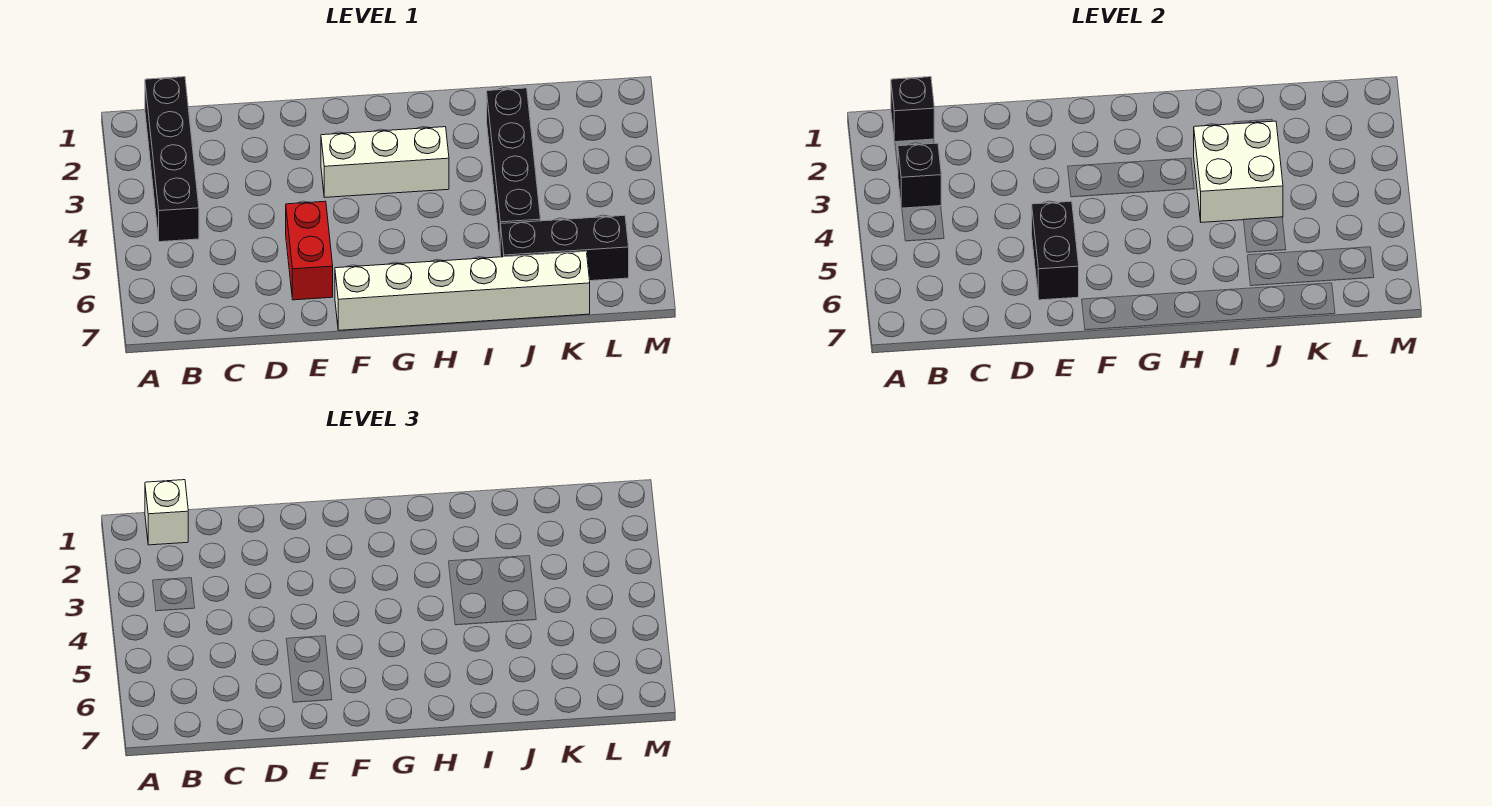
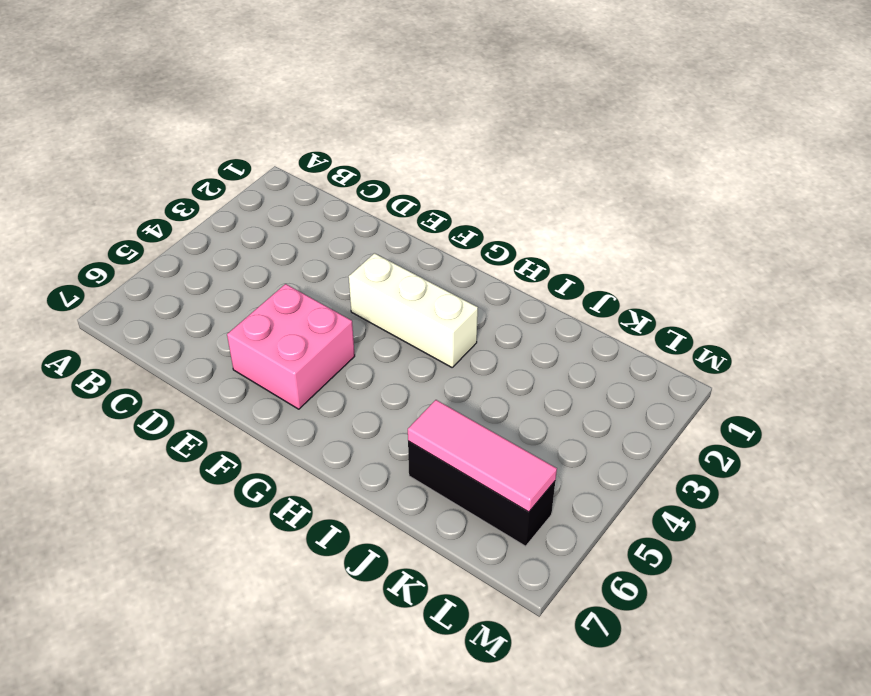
pink 2x2 brick [227,284,355,409] -> red 1x2 brick [286,201,333,300]
pink 1x3 tile [408,400,557,512] -> none
none -> black 1x4 brick [145,77,199,242]
none -> white 1x6 brick [335,251,590,330]

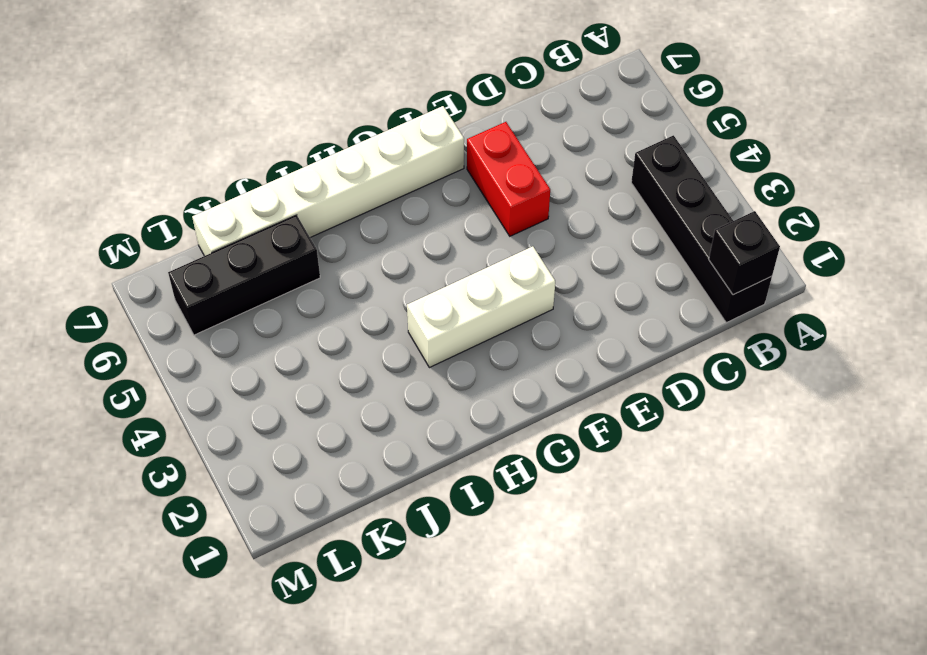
none -> black 1x4 brick [487,88,541,245]
none -> black 1x1 brick [898,143,941,208]

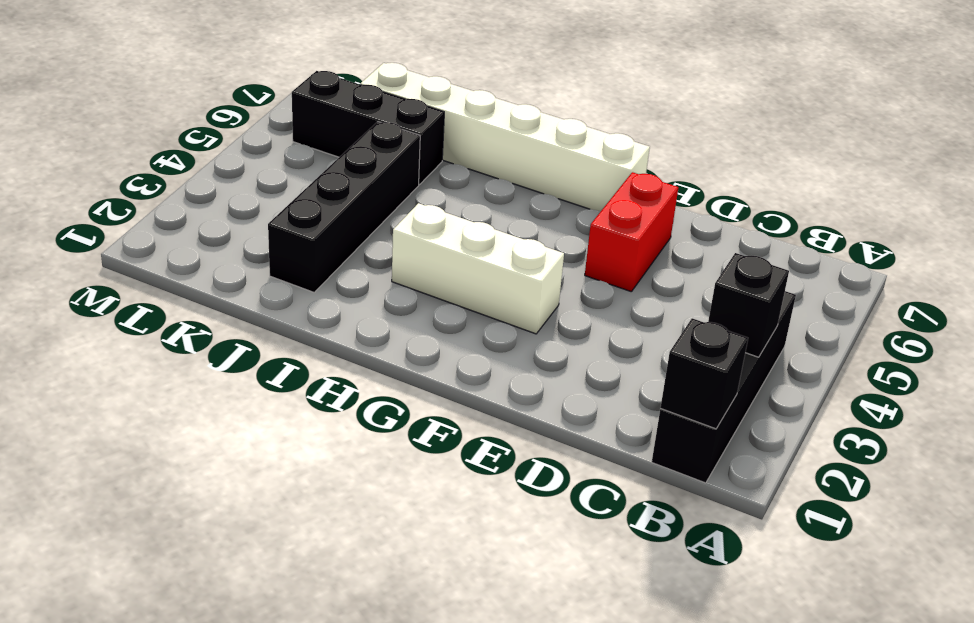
none -> black 1x2 brick [1032,201,1079,300]
none -> white 2x2 brick [1194,121,1283,222]

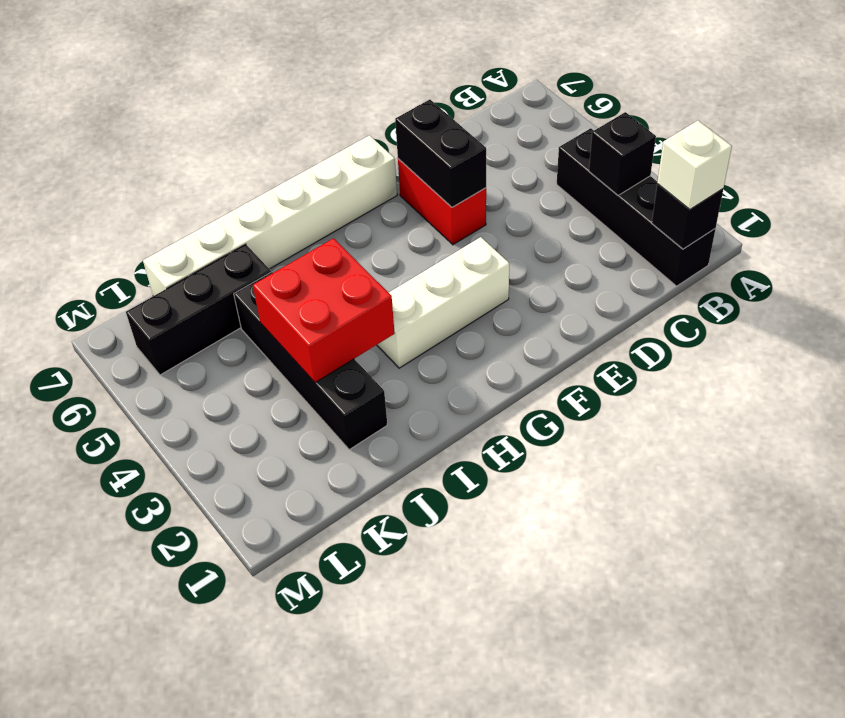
red 2x2 brick [253,238,395,383] -> white 2x2 brick [1194,121,1283,222]

